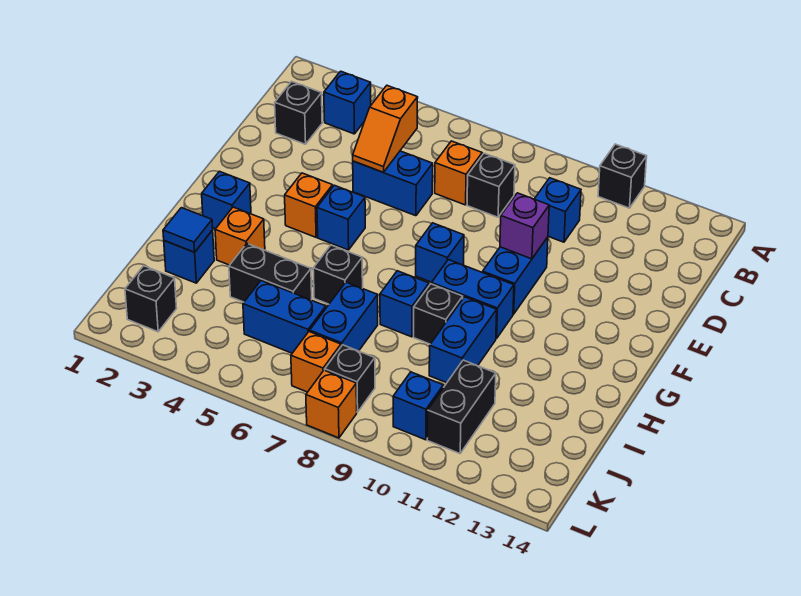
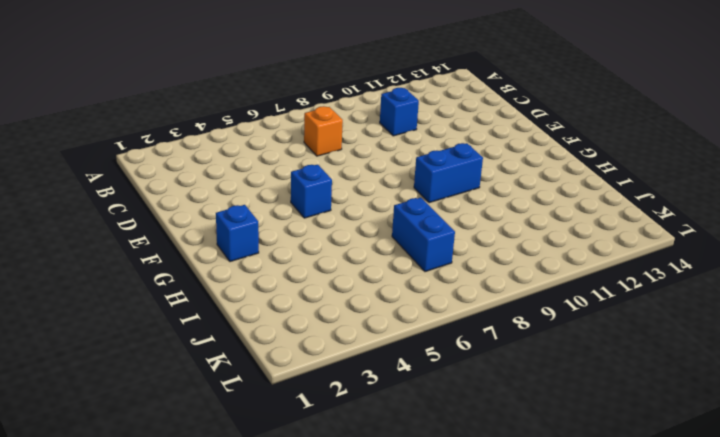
none -> black 1x1 brick [598,144,647,208]
none -> blue 1x1 brick [324,71,371,134]
none -> black 1x1 brick [275,81,322,144]
none -> black 1x1 brick [467,153,515,217]

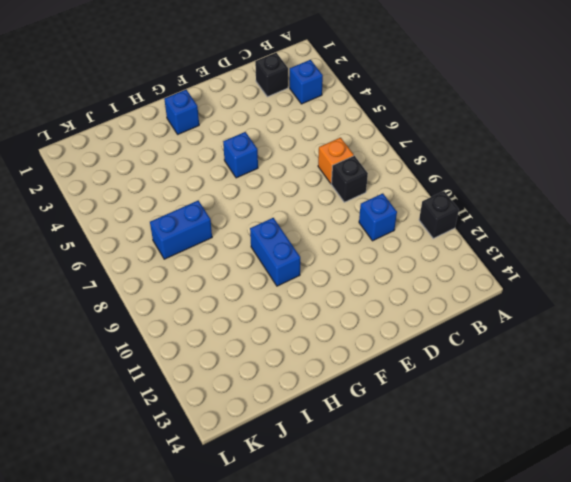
none -> blue 1x2 brick [353,151,433,216]
none -> blue 1x2 brick [483,237,548,314]
none -> orange 1x1 brick [285,173,333,237]
none -> blue 1x1 brick [416,223,464,282]

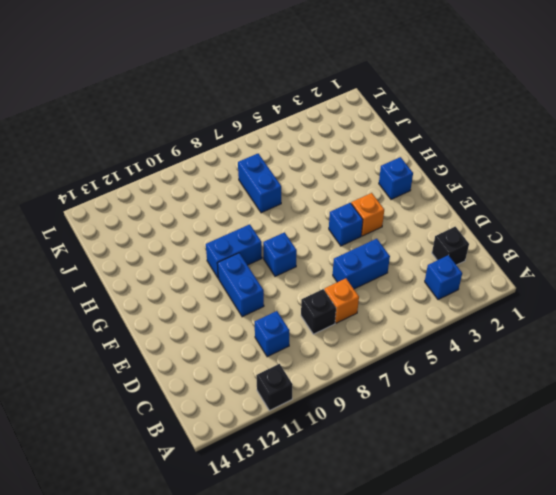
none -> orange 1x1 brick [215,207,265,265]
none -> black 1x1 brick [313,245,363,304]
none -> blue 1x1 brick [380,271,429,337]
none -> black 1x1 brick [414,284,463,344]

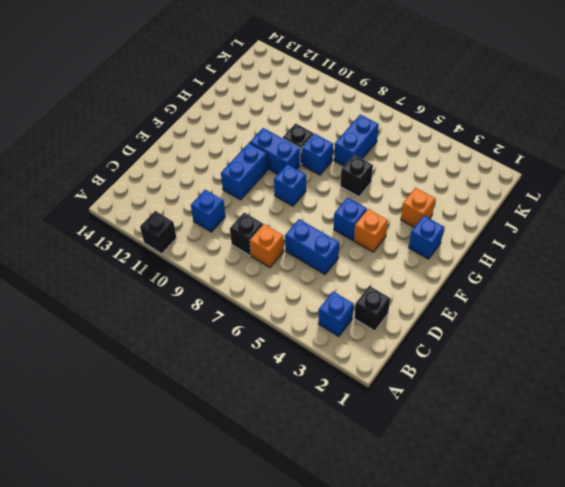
none -> blue 1x2 brick [429,297,497,383]
none -> blue 1x1 brick [164,230,214,283]
none -> black 1x2 brick [229,244,312,302]
none -> blue 1x2 brick [243,281,326,353]

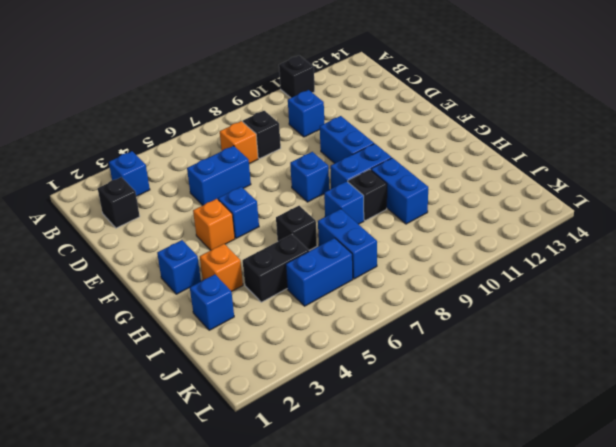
none -> black 1x2 brick [427,360,496,454]
none -> black 1x1 brick [125,266,177,332]
none -> orange 1x1 brick [291,332,341,392]
none -> black 1x1 brick [325,345,375,412]

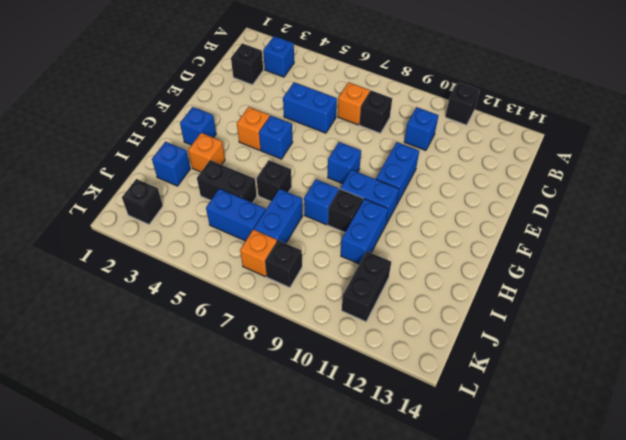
none -> blue 1x1 brick [393,372,443,440]
none -> orange 1x1 brick [306,370,357,438]
none -> orange 1x2 slope [353,86,418,172]
none -> purple 1x1 brick [500,193,549,259]

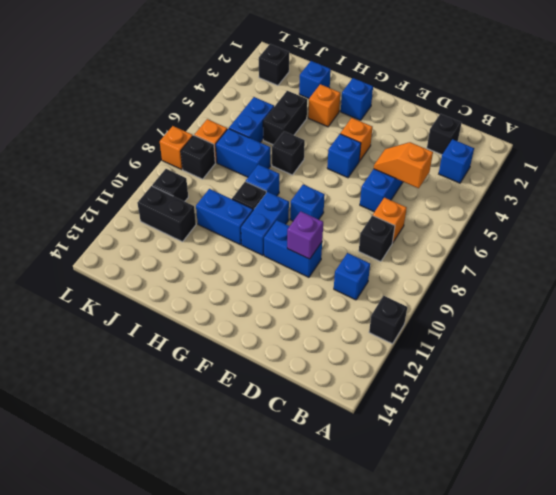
black 1x1 brick [152,169,188,201] -> blue 1x1 brick [393,372,443,440]
none -> blue 1x1 tile [163,208,213,252]

